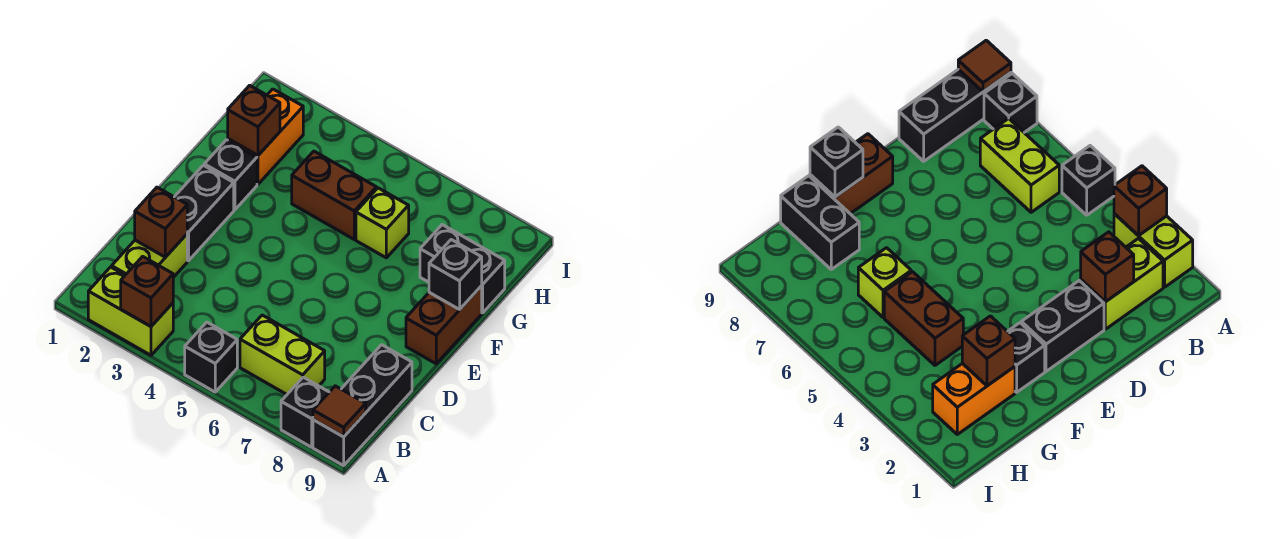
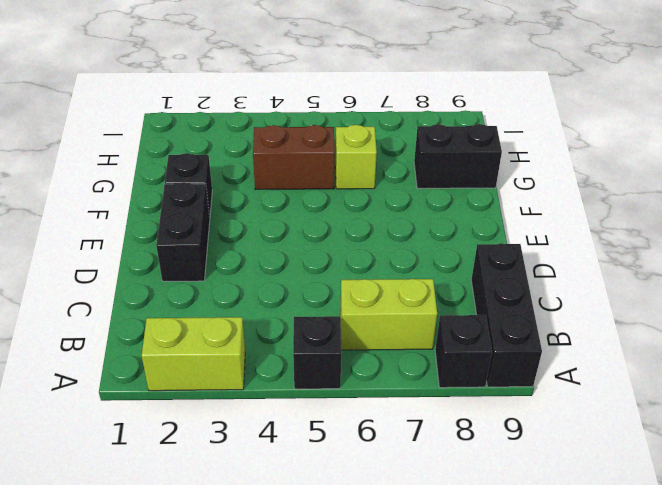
none -> lime 1x2 brick [112,234,187,277]
none -> brown 1x2 brick [406,286,482,364]
none -> orange 1x2 brick [228,89,303,184]

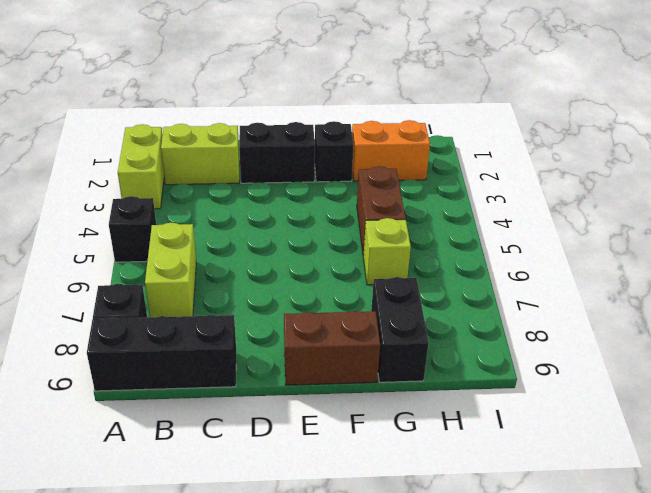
none -> brown 1x1 brick [121,256,173,326]
none -> brown 1x1 tile [313,386,366,437]
none -> brown 1x1 brick [135,187,187,257]

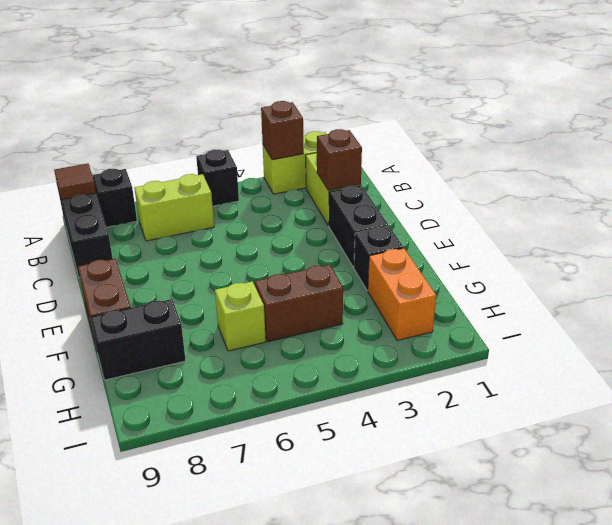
none -> black 1x1 brick [429,240,482,309]
none -> brown 1x1 brick [228,85,280,155]

